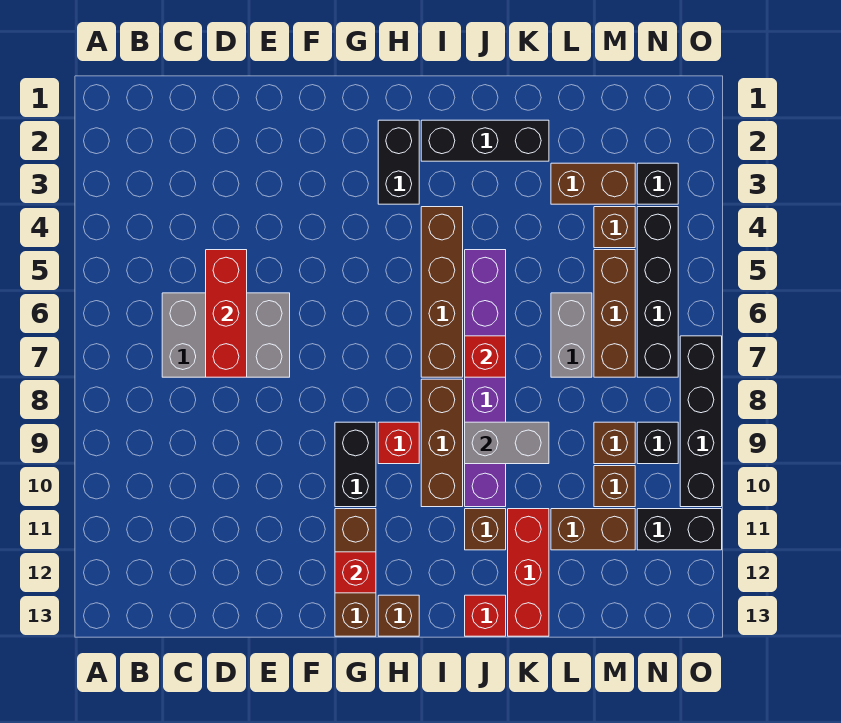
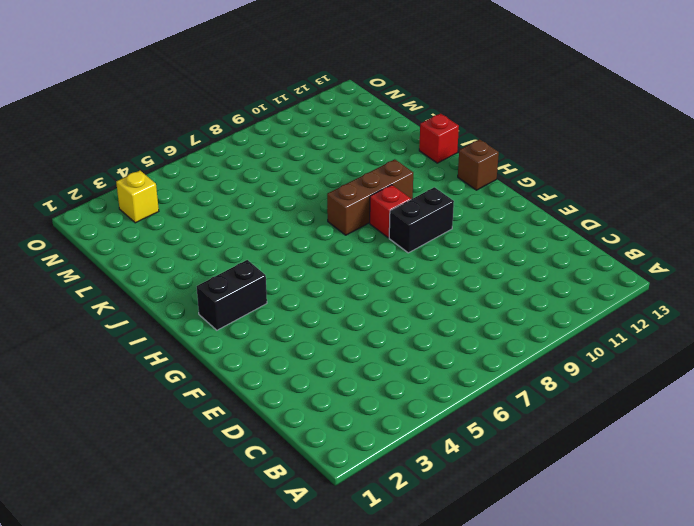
yellow 1x1 brick [116,171,159,223] -> black 1x1 brick [637,163,678,204]
none -> grey 2x3 brick [162,293,290,377]
none -> brown 1x3 brick [335,509,376,636]
none -> black 1x3 brick [421,120,549,161]

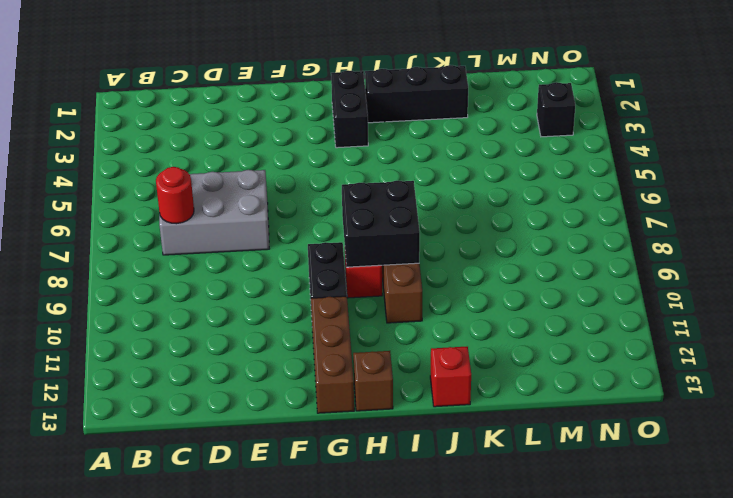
red 1x1 round brick [156,167,194,224] -> none
black 2x2 brick [342,181,420,267] -> none
none -> brown 1x4 brick [421,207,463,377]
none -> purple 1x6 brick [465,250,506,507]
none -> brown 1x1 brick [465,509,506,550]

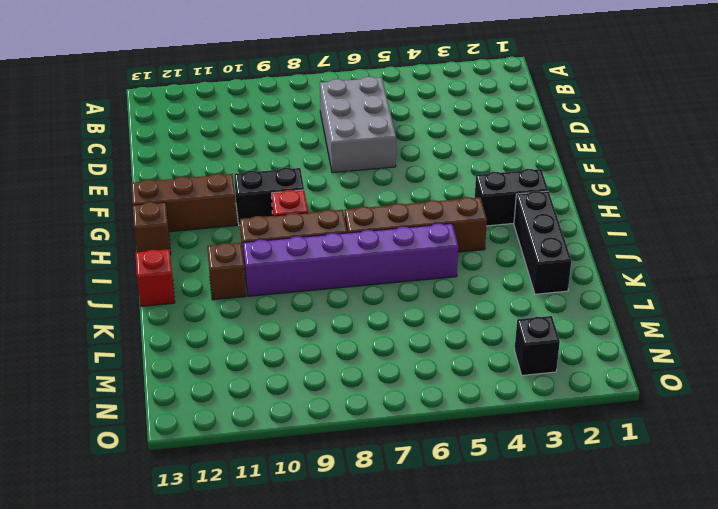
none -> red 1x3 brick [508,509,549,636]
none -> brown 1x2 brick [551,163,635,204]
none -> grey 1x2 brick [551,293,592,377]

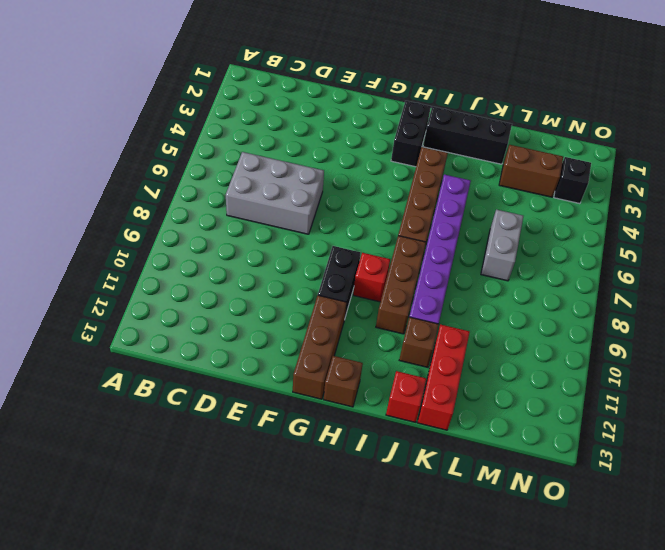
none -> brown 1x2 brick [551,509,635,550]
none -> brown 1x1 brick [594,207,635,248]
none -> brown 1x3 brick [594,250,635,377]

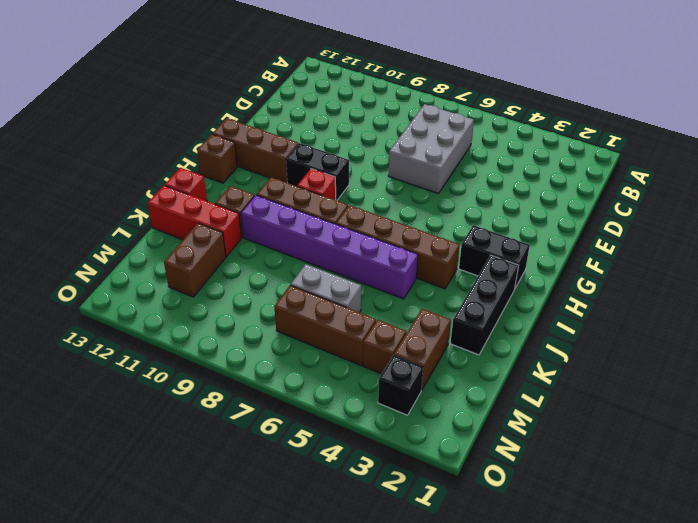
none -> brown 1x1 brick [594,422,635,464]
none -> brown 1x1 brick [594,466,635,507]
none -> black 1x4 brick [637,207,678,377]

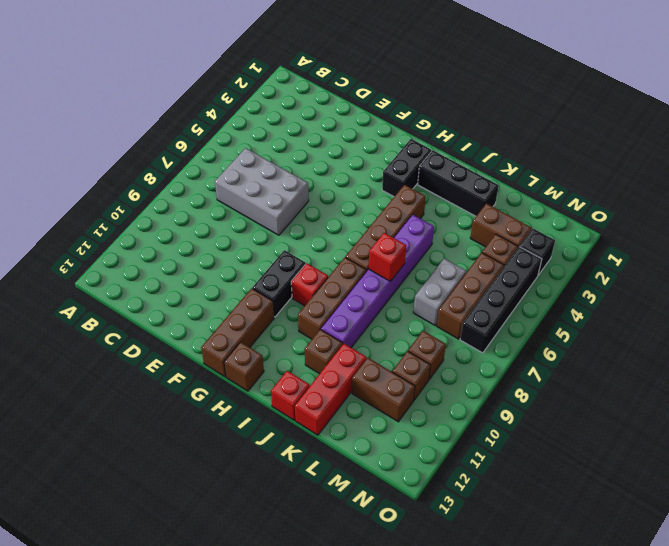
none -> black 1x1 brick [637,422,678,464]
none -> black 1x2 brick [637,509,722,550]
none -> black 1x4 brick [680,336,722,507]

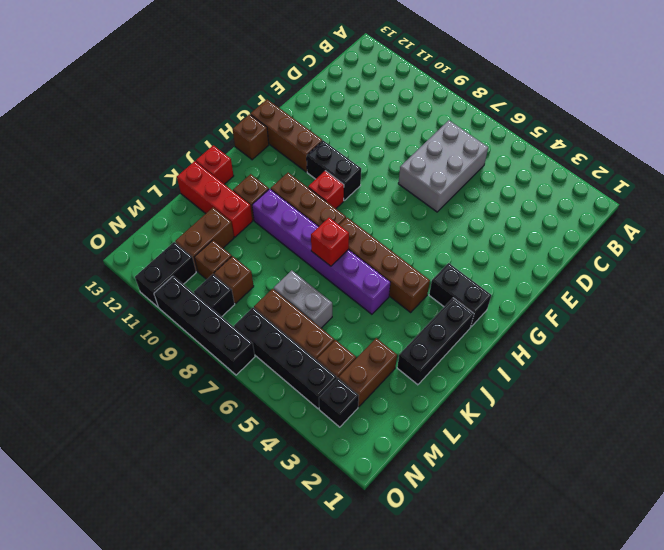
none -> red 1x3 brick [206,250,247,377]
none -> red 1x1 brick [335,552,376,593]
none -> grey 1x2 brick [465,422,549,464]

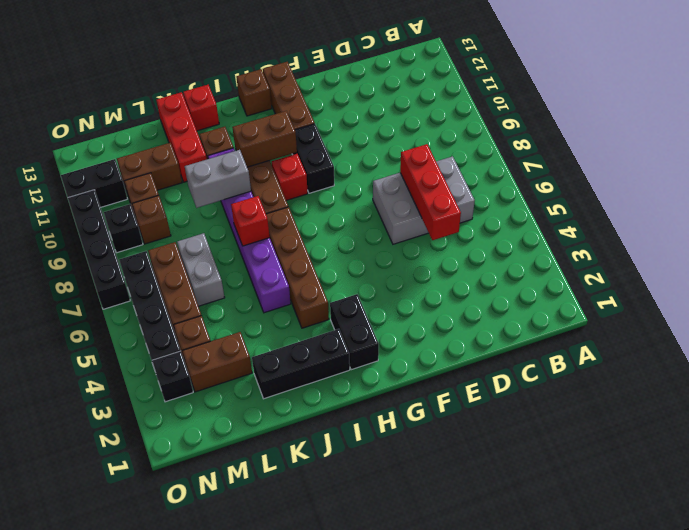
brown 1x2 brick [232,111,297,167] -> none
none -> red 1x1 brick [335,552,376,593]

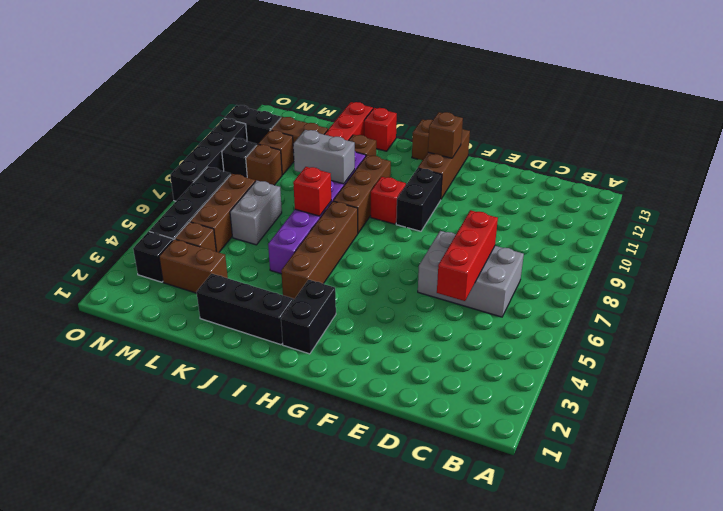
brown 1x1 brick [428,112,463,158] -> red 1x1 brick [335,552,376,593]

